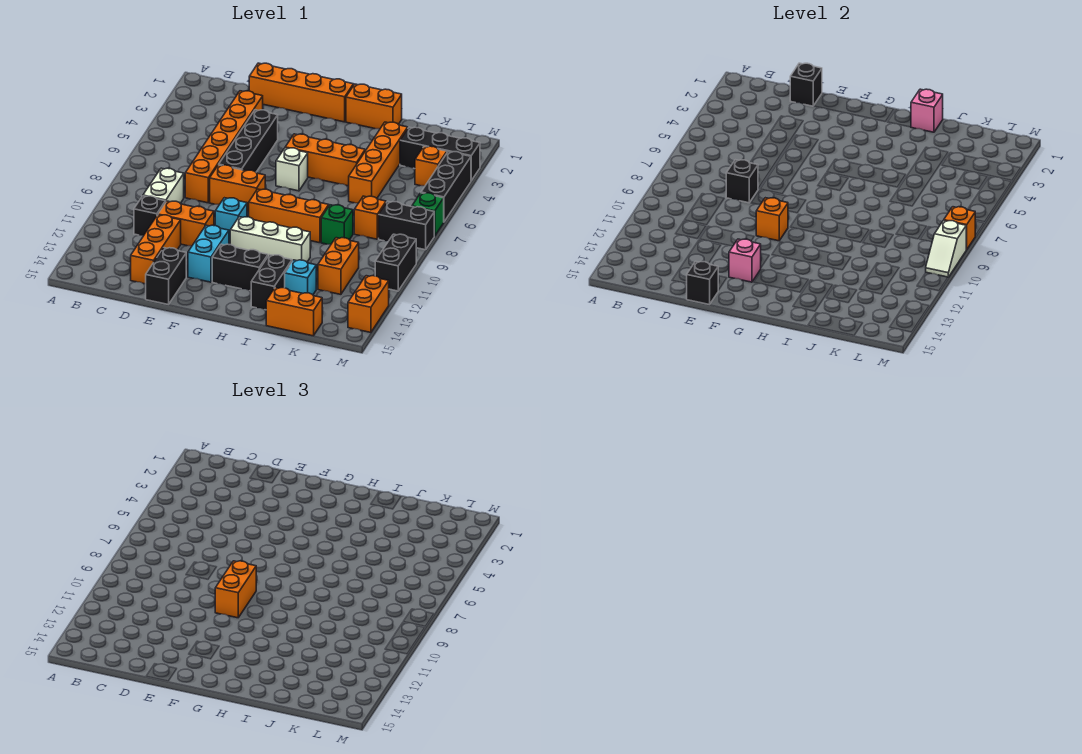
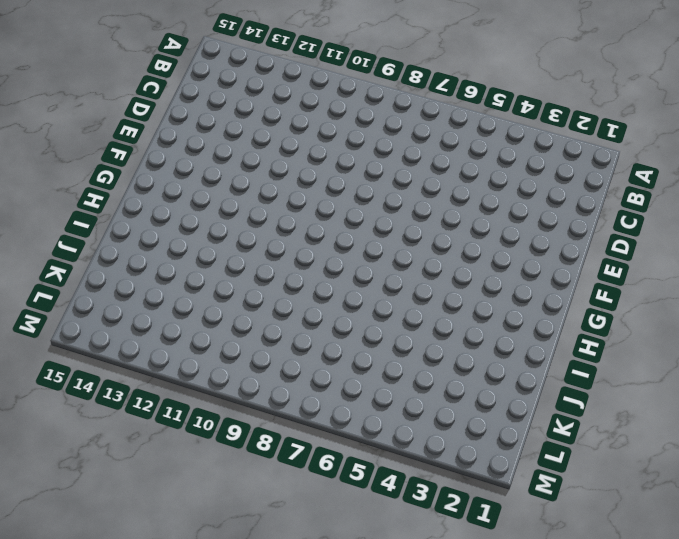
none -> white 1x2 brick [143,168,184,203]
none -> black 1x1 brick [134,196,166,236]
none -> orange 1x4 brick [249,63,354,122]
none -> orange 1x6 brick [185,91,263,203]

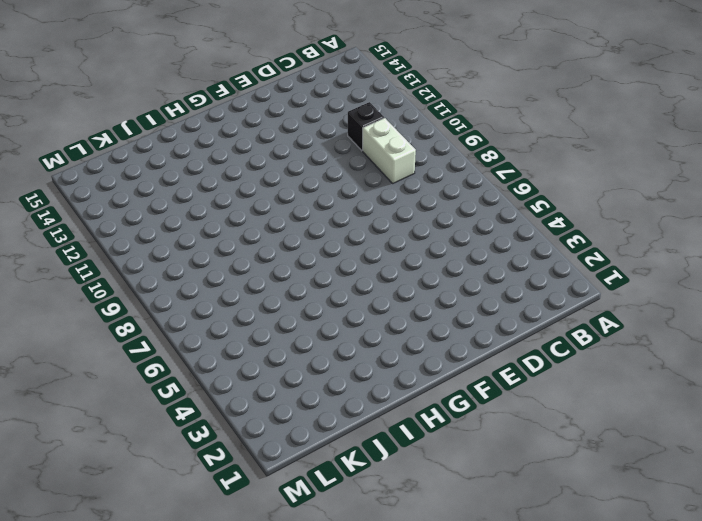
none -> orange 1x4 brick [249,63,354,122]
none -> orange 1x6 brick [185,91,263,203]
none -> orange 1x2 brick [158,201,214,246]
none -> orange 1x3 brick [131,215,181,284]

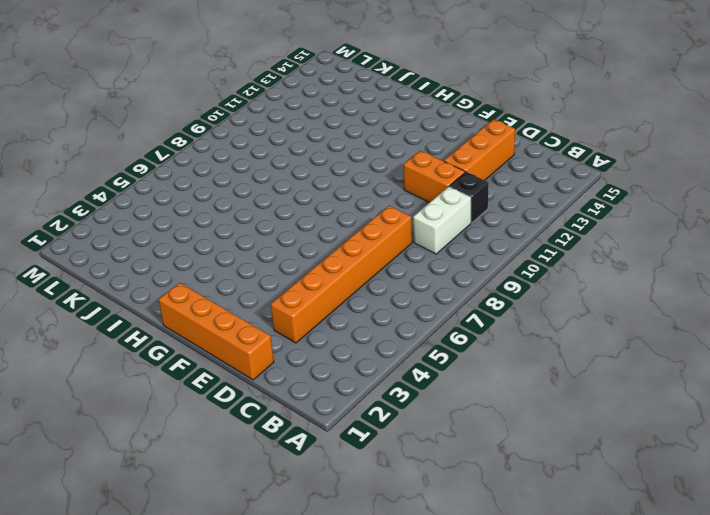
none -> black 1x4 brick [219,110,278,172]
none -> orange 1x2 brick [210,165,265,212]
none -> black 1x2 brick [146,248,186,305]
none -> cyan 1x1 brick [215,198,247,239]

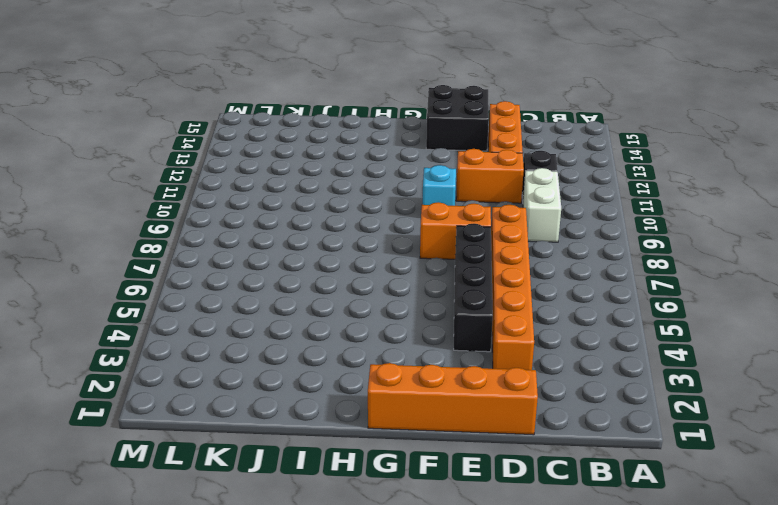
black 2x2 brick [426,85,489,151] -> black 1x2 brick [146,248,186,305]
none -> cyan 1x2 brick [188,225,229,282]
none -> orange 1x3 brick [285,134,365,186]
none -> white 1x1 brick [276,148,308,191]
none -> orange 1x3 brick [249,189,329,243]

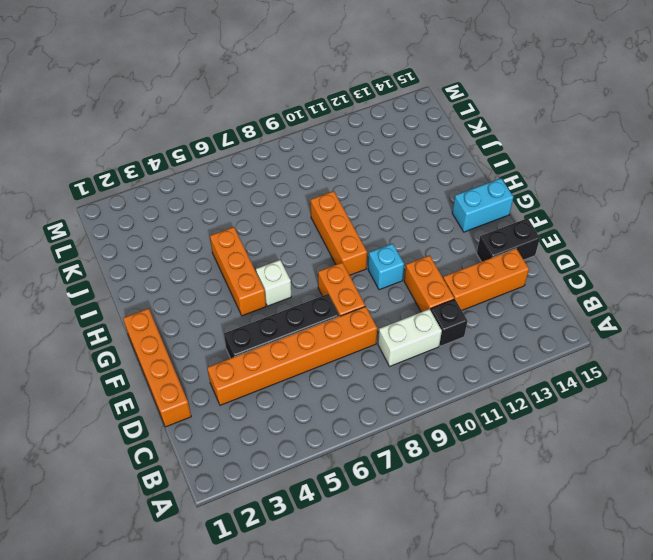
cyan 1x2 brick [452,178,513,232] -> cyan 1x2 brick moved to [188,225,229,282]
none -> white 1x3 brick [230,217,310,262]
none -> black 1x2 brick [212,244,268,291]
none -> orange 1x2 brick [346,84,402,129]
none -> black 1x2 brick [251,255,292,310]

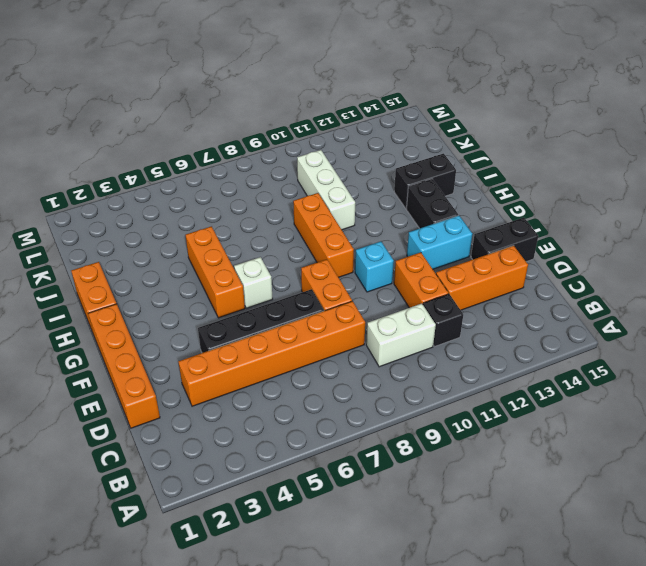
white 1x3 brick [297,150,355,230] -> white 1x3 brick moved to [230,217,310,262]
none -> orange 1x4 brick [349,122,408,203]
none -> green 1x1 brick [321,205,353,244]
none -> cyan 1x1 brick [285,260,316,295]
none -> orange 1x2 brick [266,288,322,336]

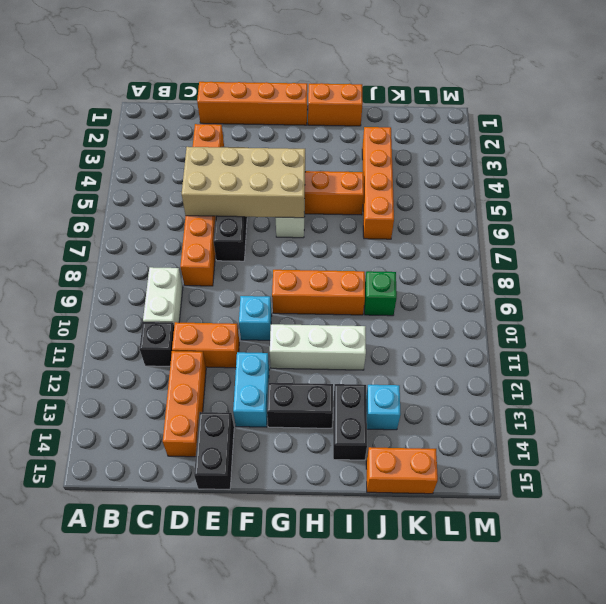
tan 2x4 brick [182,147,305,218] -> none
none -> orange 1x2 brick [210,165,265,212]
none -> black 1x3 brick [400,127,480,181]
none -> orange 1x1 brick [354,196,386,239]
none -> orange 1x2 brick [318,238,359,294]

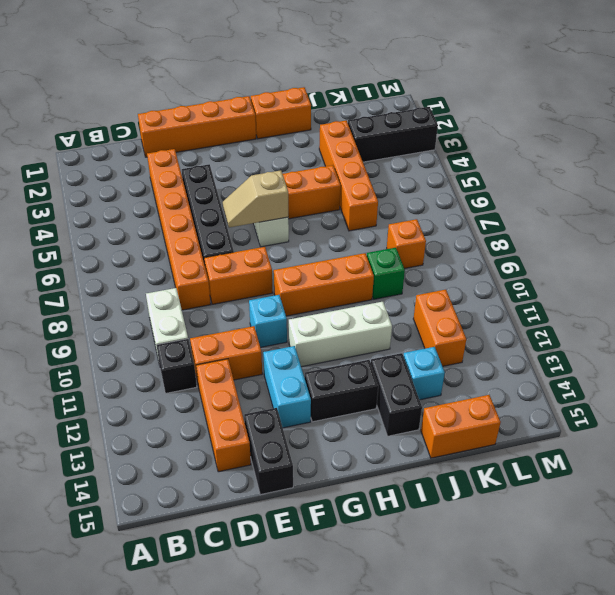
tan 1x2 slope [223,170,288,228] -> none
none -> orange 1x1 brick [415,146,447,186]
none -> black 1x2 brick [379,201,434,250]
none -> black 1x3 brick [421,152,471,222]
none -> green 1x1 brick [412,193,444,236]

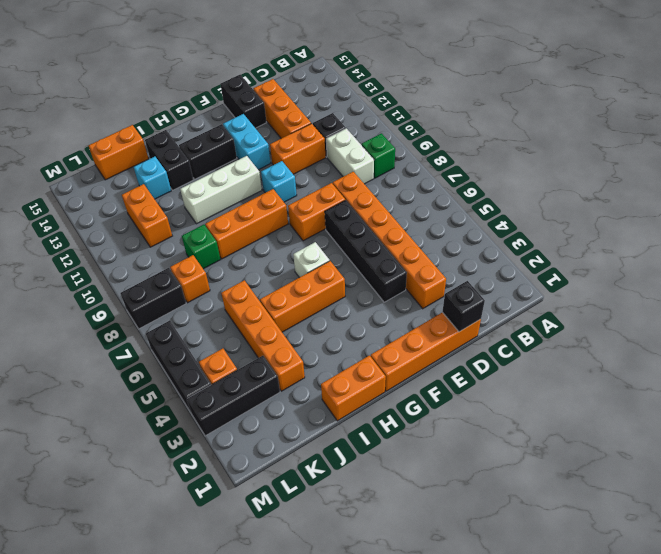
green 1x1 brick [362,133,395,178] -> green 1x1 brick moved to [412,193,444,236]
none -> black 1x2 brick [375,234,416,291]
none -> orange 1x2 brick [348,276,389,332]
none -> black 1x1 brick [726,160,758,203]
none -> black 1x1 brick [686,261,718,305]

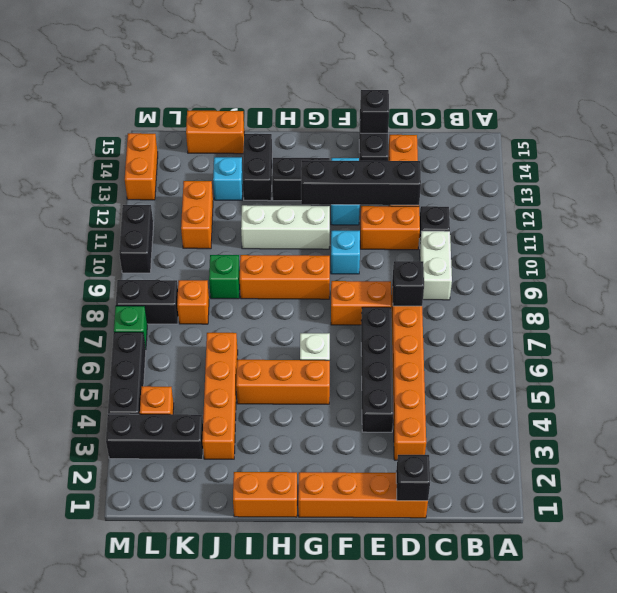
black 1x4 brick [301,160,421,205] -> none
none -> orange 1x1 brick [756,198,788,241]
none -> pink 1x1 brick [729,239,761,282]
none -> pink 1x1 brick [911,89,943,132]
none -> orange 1x1 brick [944,207,975,249]

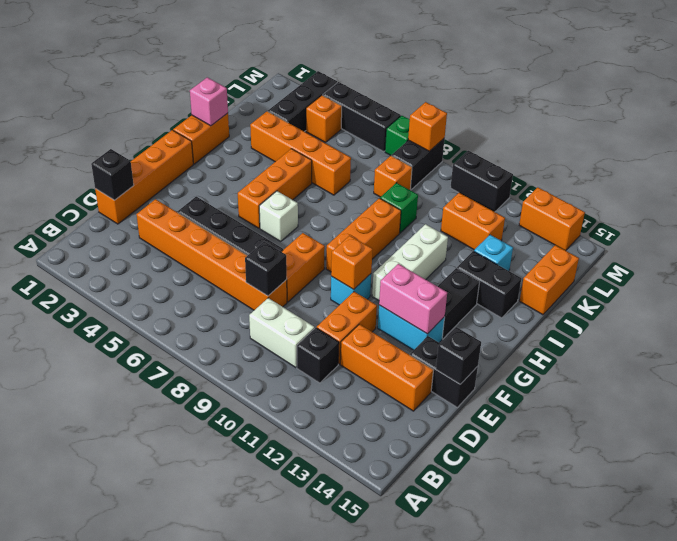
pink 1x2 brick [379,264,447,334] -> pink 1x1 brick [729,239,761,282]
none -> white 1x2 slope [926,220,967,277]
none -> orange 1x2 brick [215,561,256,618]

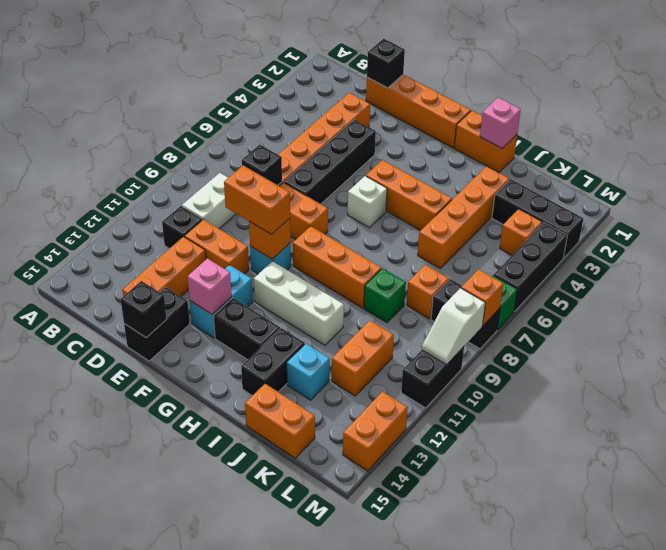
orange 1x2 brick [224,165,290,235] -> orange 1x2 brick turned to [215,561,256,618]

